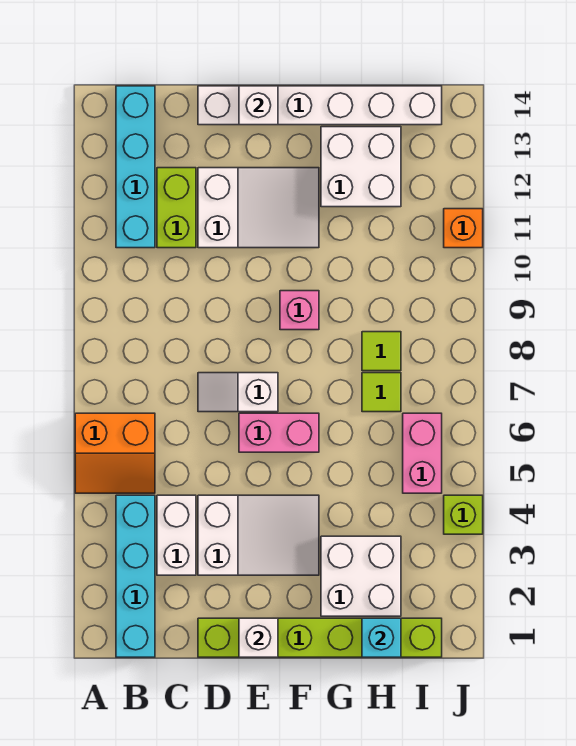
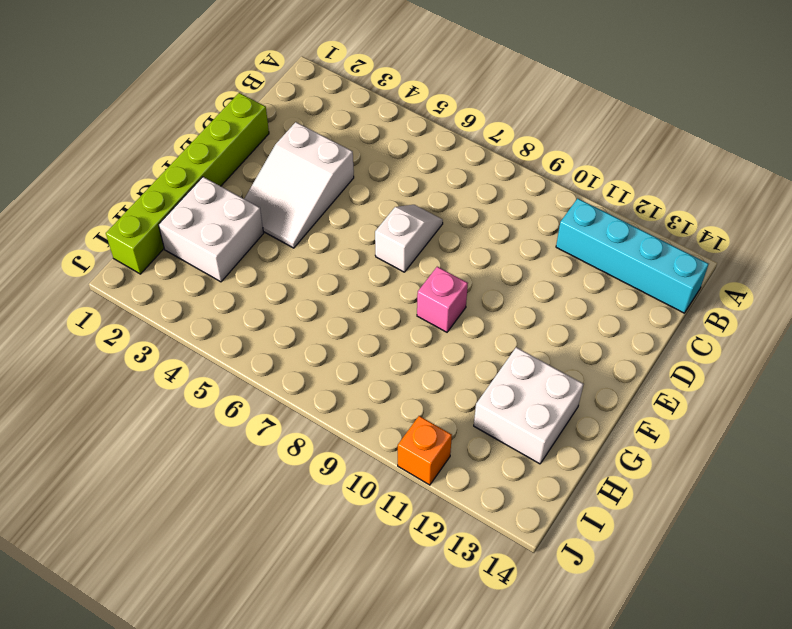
none -> orange 2x2 slope [75,413,155,493]
none -> cyan 1x4 brick [116,495,155,657]
none -> white 1x2 brick [157,495,196,575]

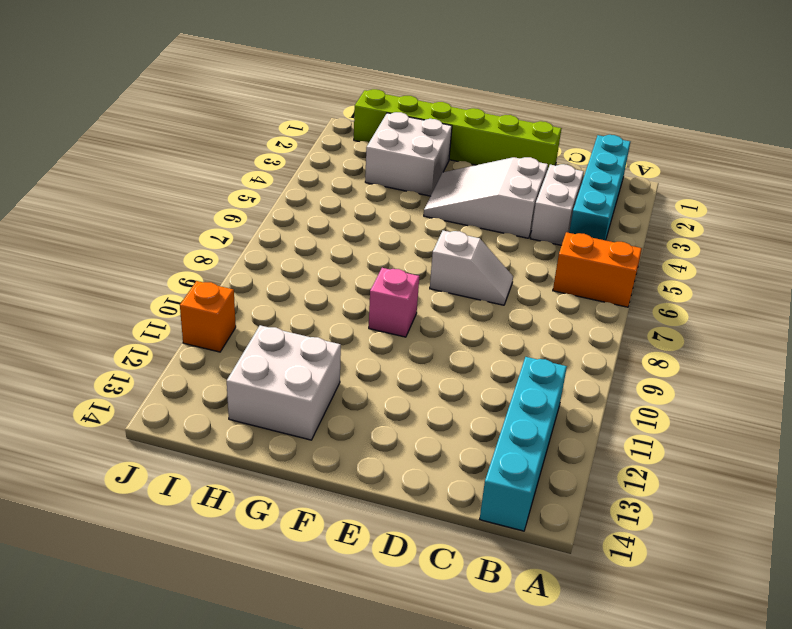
none -> lime 1x2 brick [157,168,196,248]
none -> white 2x3 slope [198,168,319,248]
none -> white 1x6 brick [198,86,442,125]

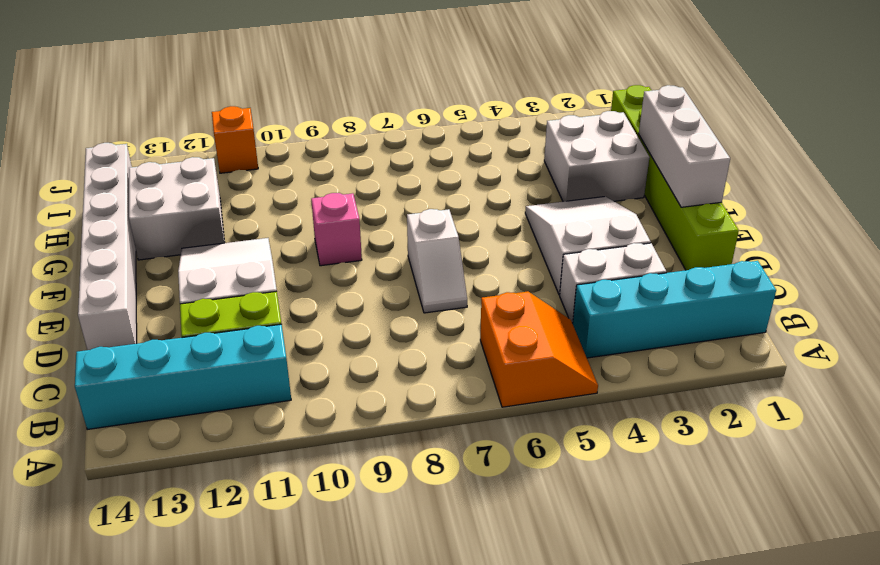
white 1x3 brick [639,85,730,207] -> white 1x1 brick [239,618,278,657]
none -> pink 1x2 brick [239,413,319,452]
none -> lime 1x1 tile [362,373,401,412]
none -> lime 1x1 tile [362,332,401,371]

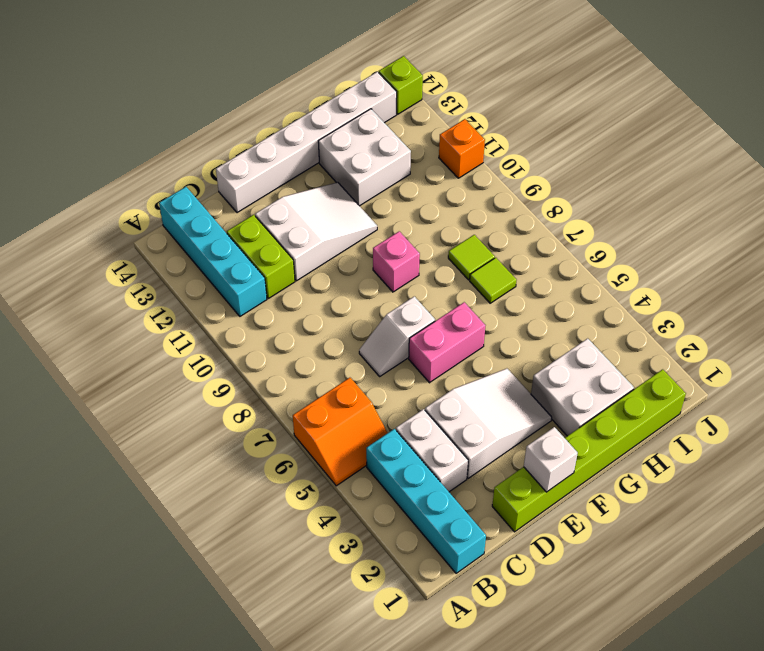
lime 1x1 brick [379,56,423,114] -> lime 1x1 brick moved to [444,495,483,534]
none -> pink 1x2 brick [403,413,442,493]
none -> white 1x1 brick [239,86,278,125]
none -> cyan 1x1 brick [362,618,401,657]

